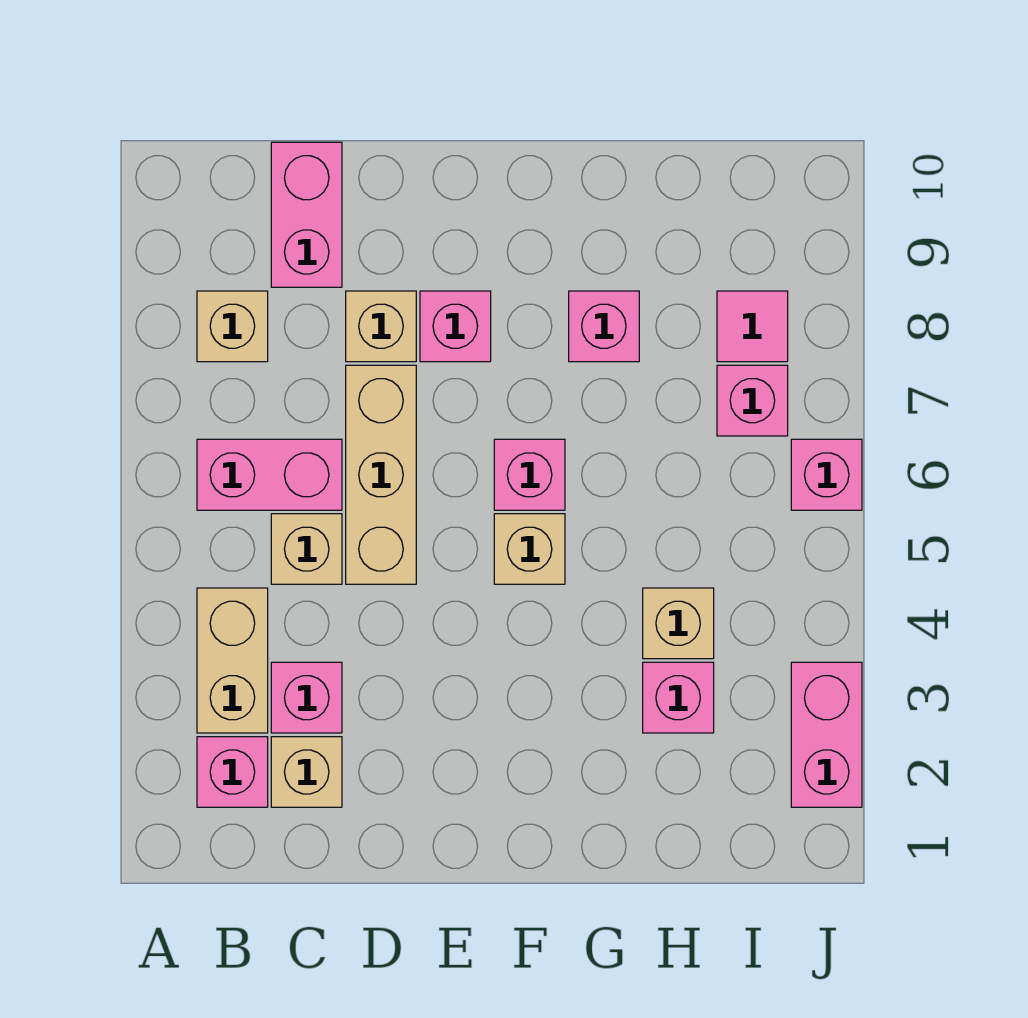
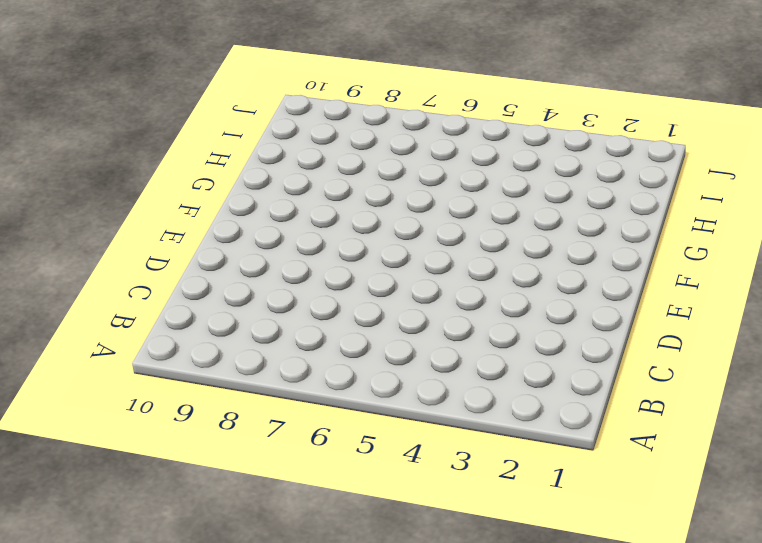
none -> pink 1x1 brick [197,737,268,807]
none -> tan 1x2 brick [197,588,268,733]
none -> pink 1x2 brick [197,439,342,510]

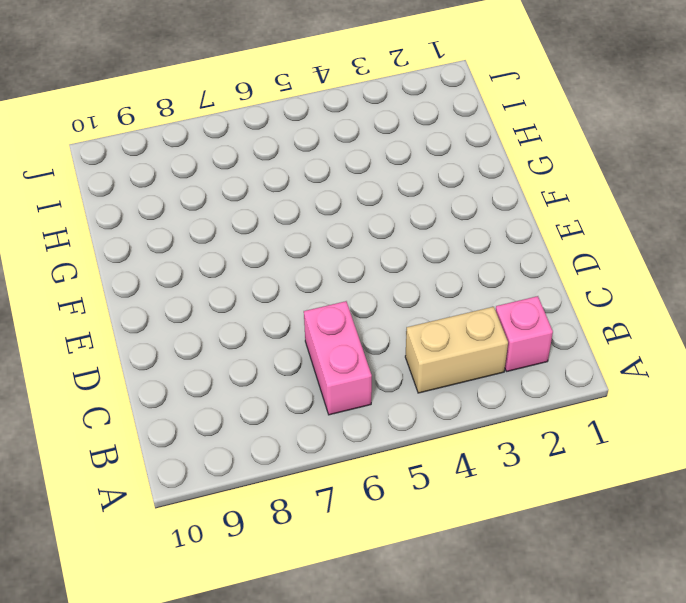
none -> tan 1x1 brick [197,291,268,362]
none -> tan 1x1 brick [271,737,342,807]
none -> pink 1x1 brick [271,662,342,733]

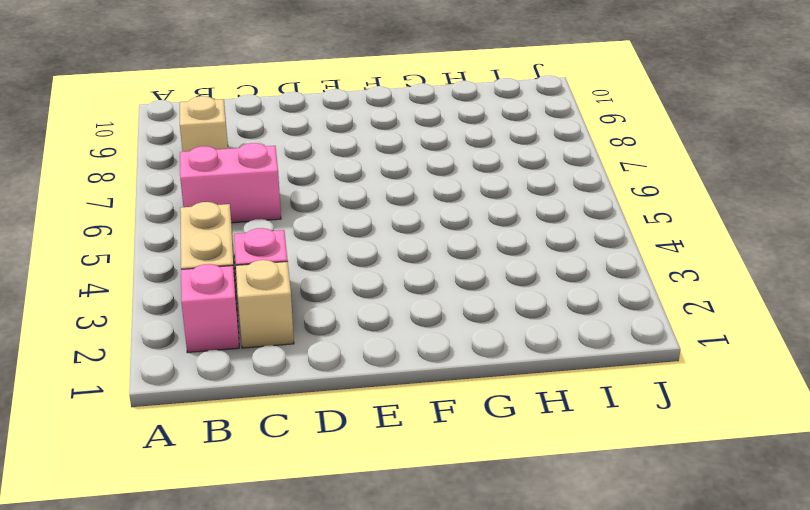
none -> tan 1x1 brick [271,514,342,584]
none -> pink 1x2 brick [271,142,342,287]
none -> tan 1x3 brick [346,365,416,584]

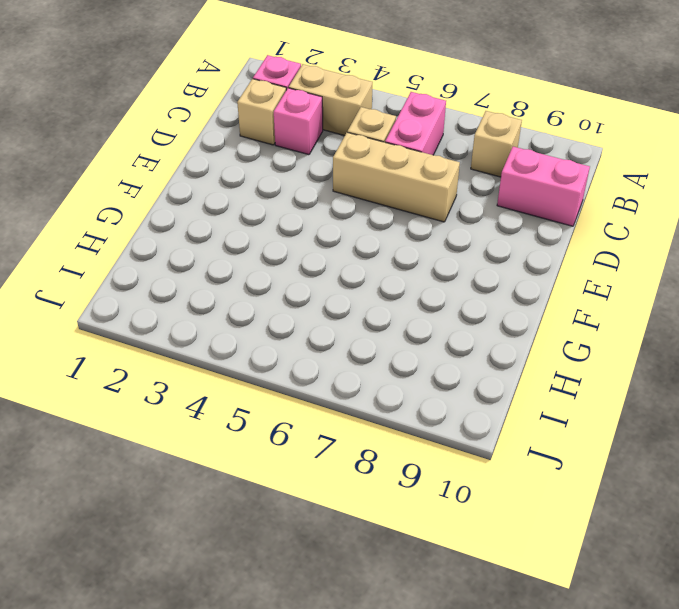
none -> tan 1x1 brick [346,291,416,362]
none -> pink 1x1 brick [420,291,491,362]
none -> tan 1x1 brick [494,514,565,584]

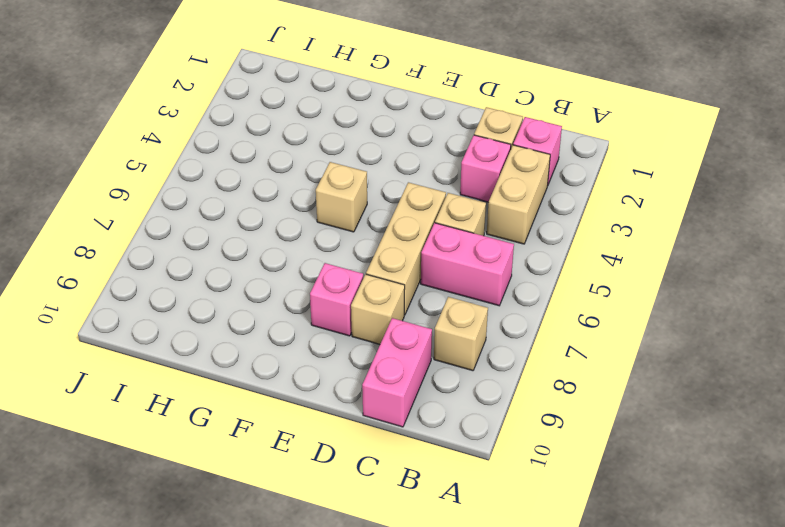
none -> pink 1x1 brick [494,439,565,510]
none -> pink 1x1 brick [569,291,639,362]
none -> pink 1x1 brick [643,662,714,733]

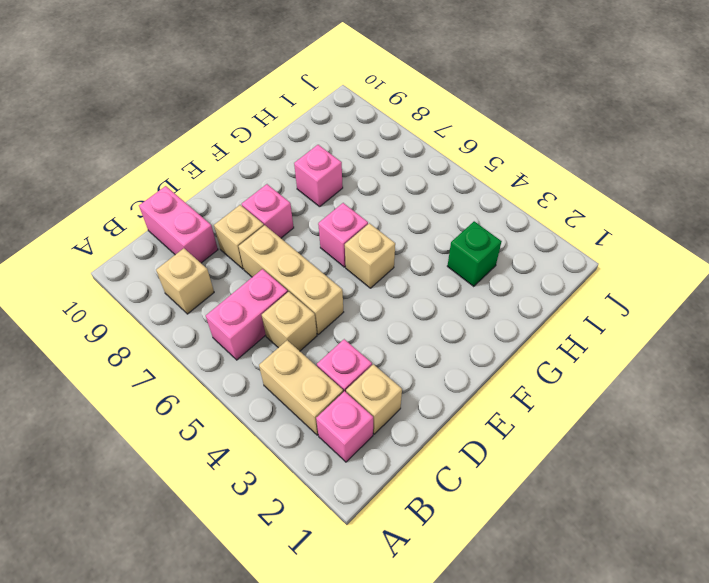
green 1x1 brick [447,221,502,286] -> pink 1x1 brick [643,662,714,733]
none -> tan 1x1 brick [643,588,714,659]
none -> pink 1x1 brick [717,365,788,436]
none -> pink 1x1 tile [717,291,788,362]

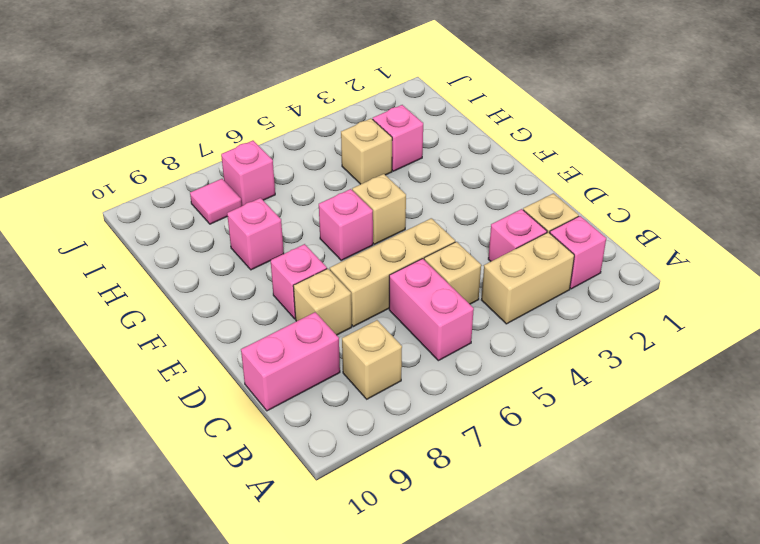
none -> pink 1x2 brick [791,662,862,807]
none -> pink 1x1 brick [791,439,862,510]

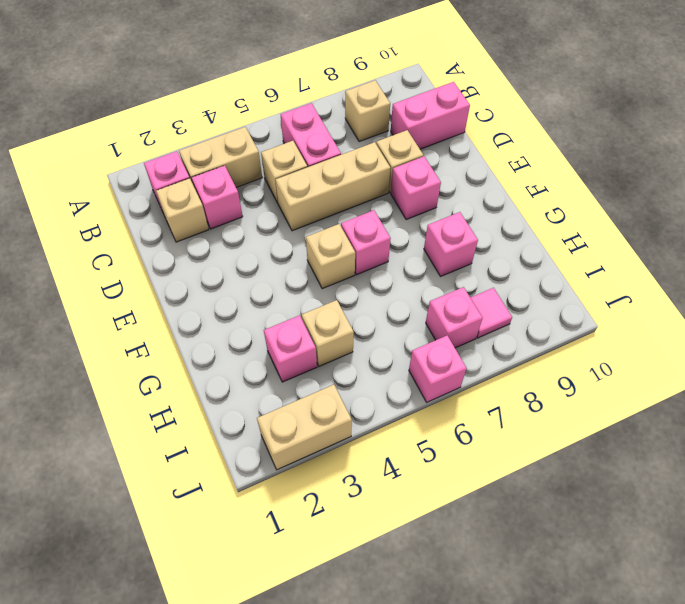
tan 1x2 brick [257,385,352,470] -> pink 1x2 brick [791,662,862,807]

